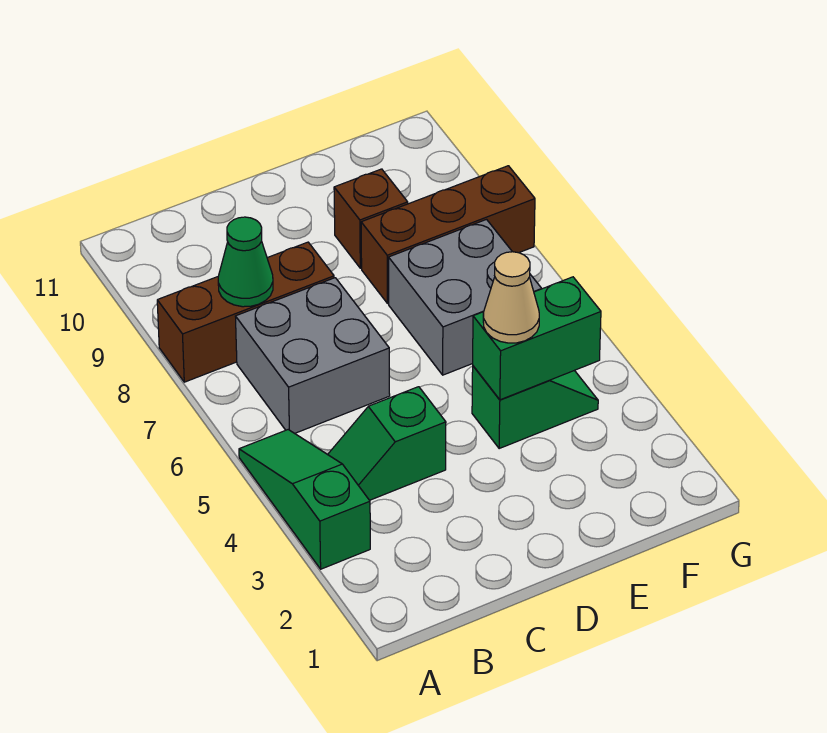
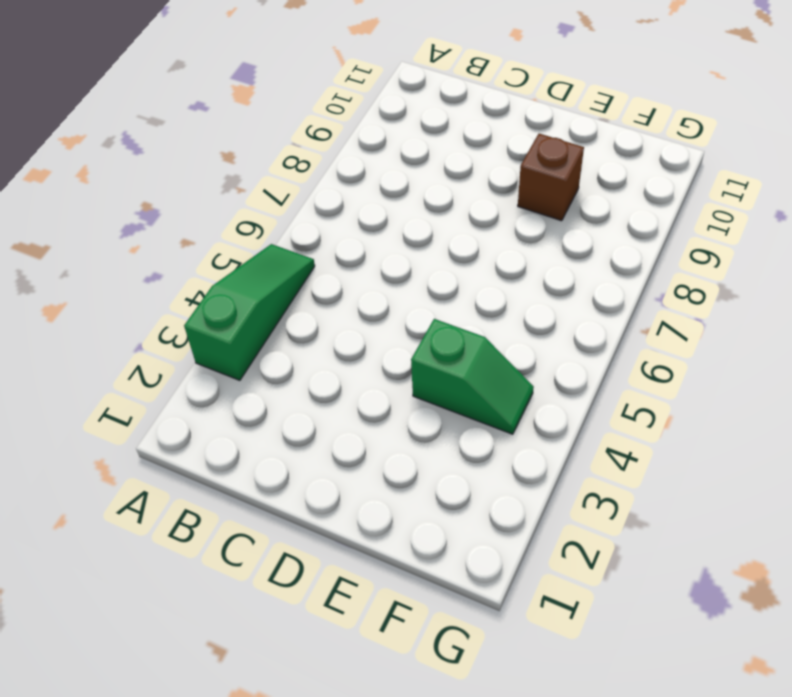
none -> brown 1x3 brick [157,242,334,382]
none -> green 1x2 slope [328,387,446,500]

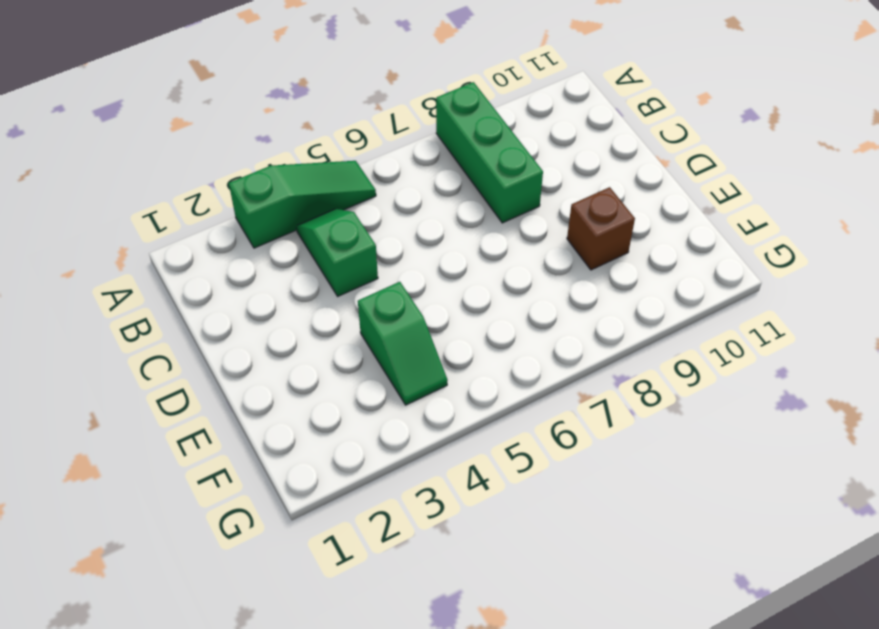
green 1x3 brick [436,82,543,223] -> brown 1x3 brick [157,242,334,382]
none -> grey 2x2 brick [235,278,390,433]
none -> grey 2x2 brick [389,220,541,375]

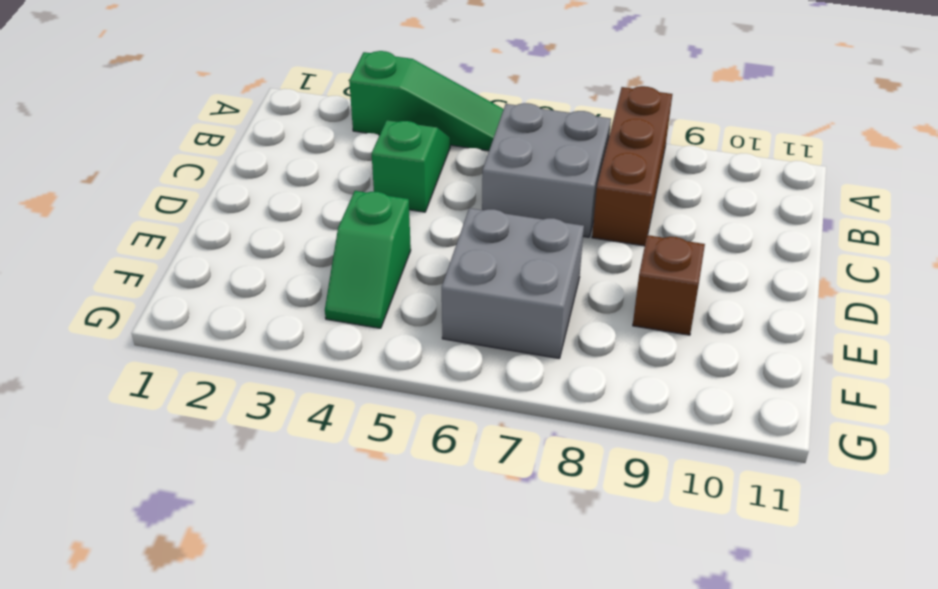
none -> brown 1x3 brick [361,166,535,303]
none -> green 1x1 cone [218,217,273,307]

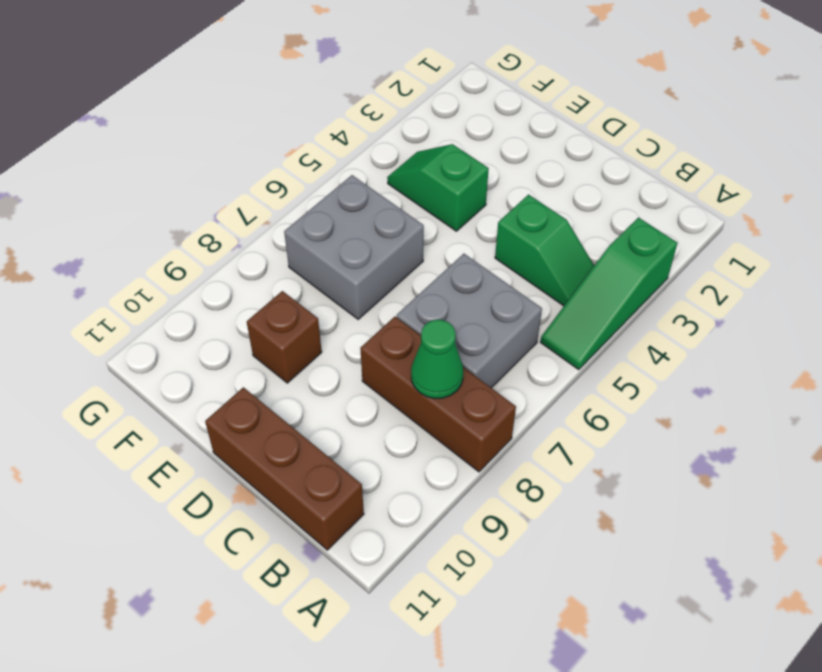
brown 1x3 brick [205,387,364,550] -> brown 1x3 brick moved to [361,166,535,303]
none -> green 1x2 brick [473,277,601,400]
none -> tan 1x1 cone [483,252,539,343]

